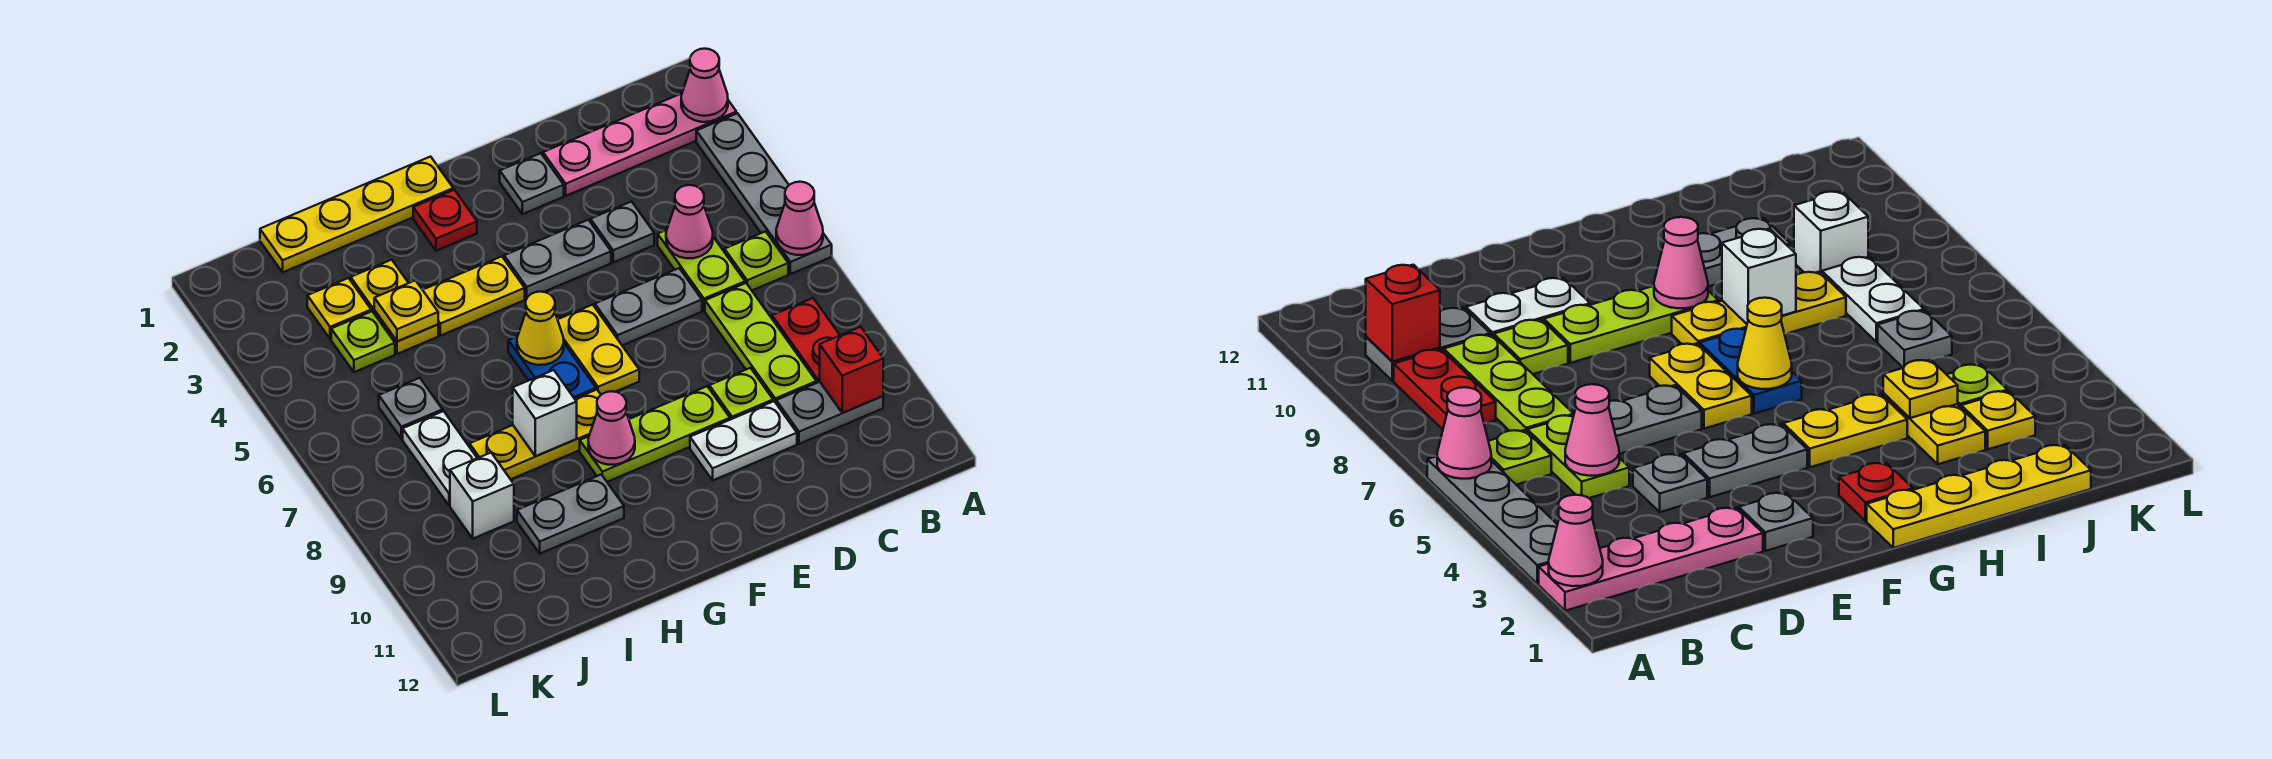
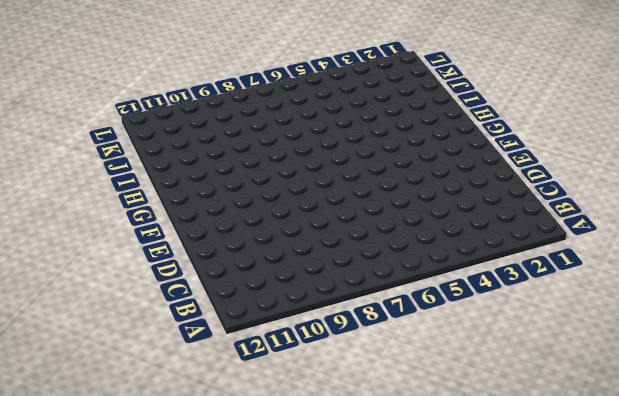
none -> pink 1x4 plate [543,94,736,196]
none -> grey 1x4 plate [696,113,832,274]
none -> lime 1x1 plate [725,231,788,290]
none -> red 1x2 plate [772,298,840,383]

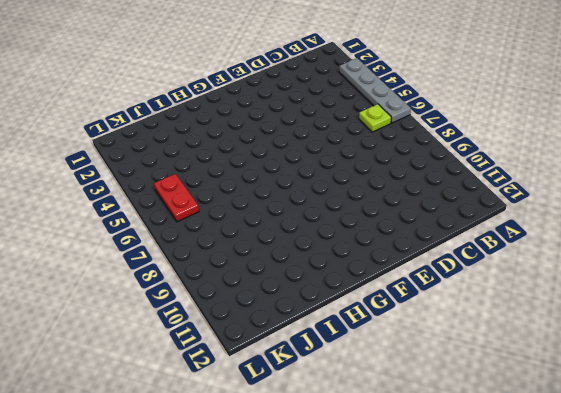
red 1x2 plate [154,174,199,222] -> red 1x2 plate moved to [772,298,840,383]
none -> pink 1x4 plate [543,94,736,196]
none -> grey 1x2 plate [776,382,883,444]
none -> lime 1x2 plate [658,230,745,311]
none -> lime 1x3 plate [705,283,816,403]

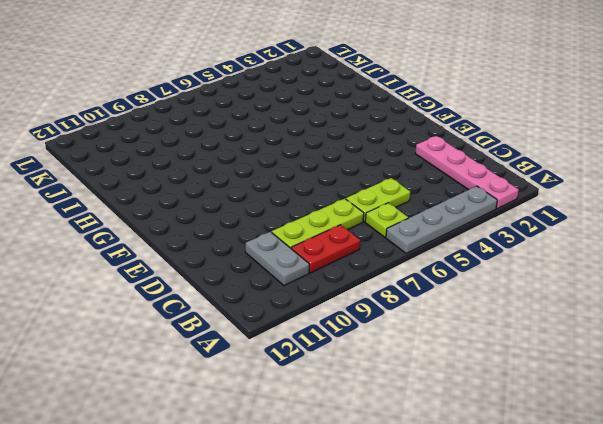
none -> grey 1x1 plate [591,201,654,262]
none -> grey 1x2 plate [595,268,702,345]
none -> lime 1x1 plate [709,368,773,420]
none -> white 1x2 plate [690,401,797,480]

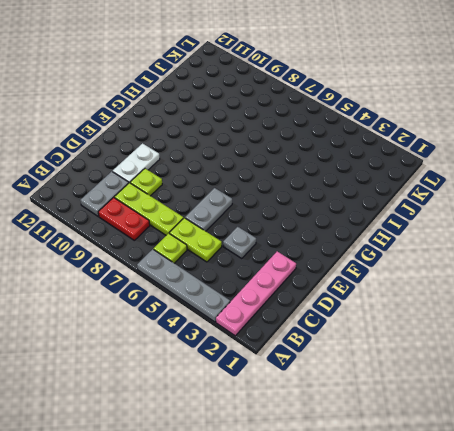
none -> grey 1x1 plate [500,153,564,214]
none -> grey 1x2 plate [504,220,611,299]
none -> lime 1x3 plate [580,386,730,482]
none -> yellow 1x2 plate [558,305,639,395]

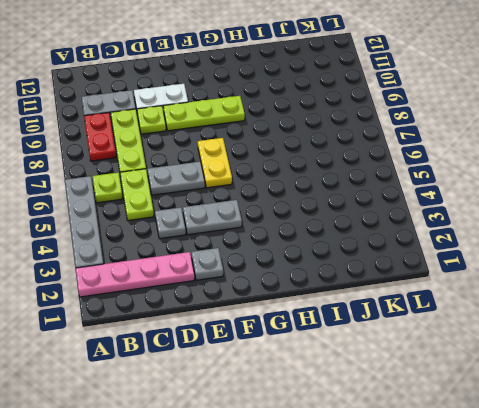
none -> yellow 1x4 plate [260,157,453,272]
none -> red 1x1 plate [413,190,477,251]
none -> yellow 1x2 plate [423,256,525,336]
none -> blue 1x2 plate [508,336,596,399]

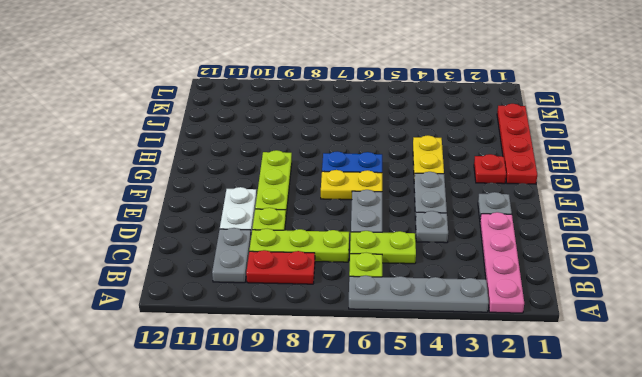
red 1x4 plate [497,104,537,184] -> yellow 1x4 plate [260,157,453,272]
none -> yellow 1x3 plate [470,390,601,479]
none -> grey 1x2 plate [517,474,624,554]
none -> yellow 1x2 plate [351,260,438,354]
none -> yellow 1x1 plate [307,278,371,339]

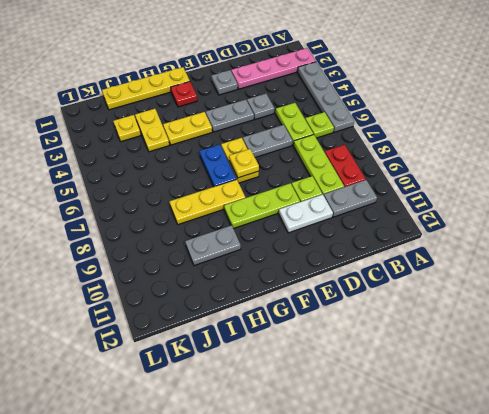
yellow 1x1 plate [229,149,259,178] -> yellow 1x1 plate moved to [374,280,438,342]
none -> lime 1x1 plate [331,311,395,372]
none -> grey 1x1 plate [379,378,443,439]
none -> white 1x2 plate [403,411,477,505]
none -> white 1x1 brick [450,453,514,539]

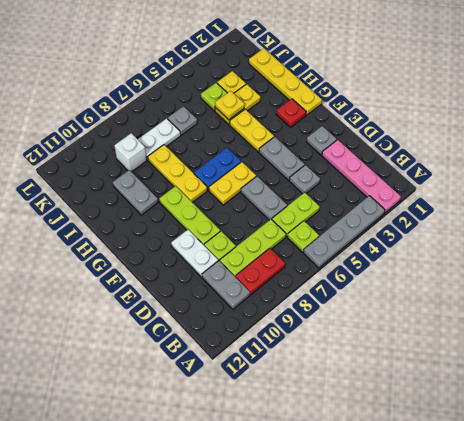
none -> pink 1x1 cone [681,49,728,122]
none -> pink 1x1 cone [776,182,823,255]
none -> red 1x1 brick [820,327,883,413]
none -> pink 1x1 cone [666,185,713,258]

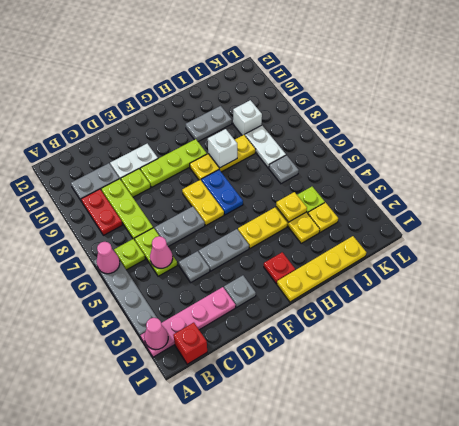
red 1x1 brick [173,323,207,364] -> red 1x1 brick moved to [820,327,883,413]
none -> yellow 1x1 cone [517,292,564,365]
none -> pink 1x1 cone [588,391,635,465]

